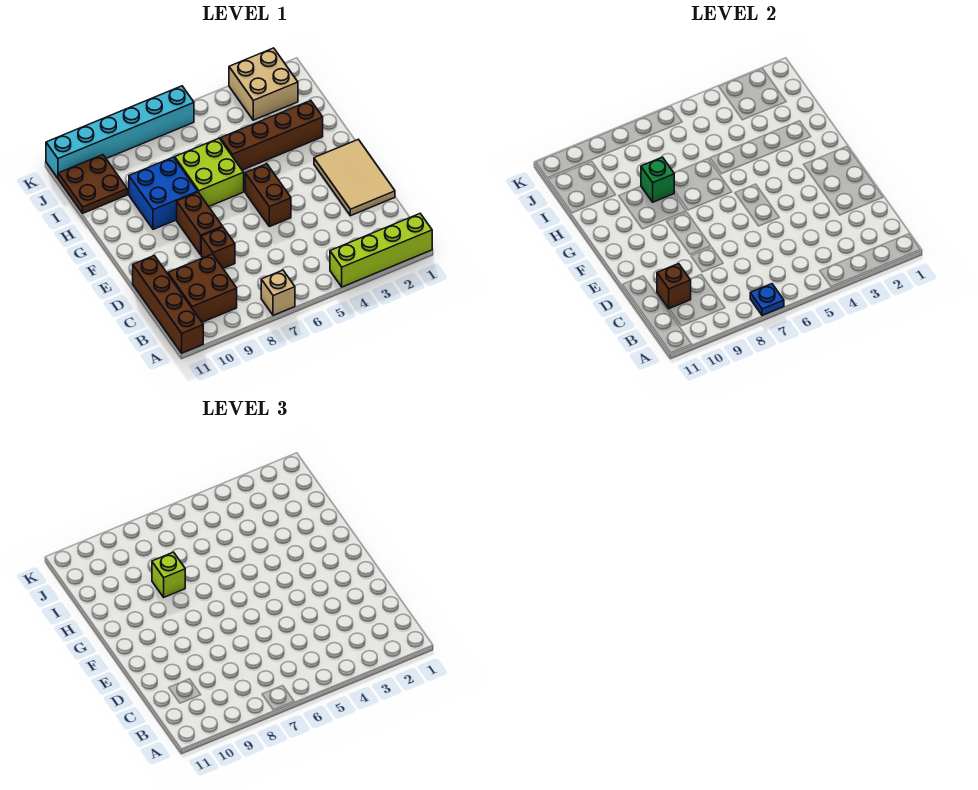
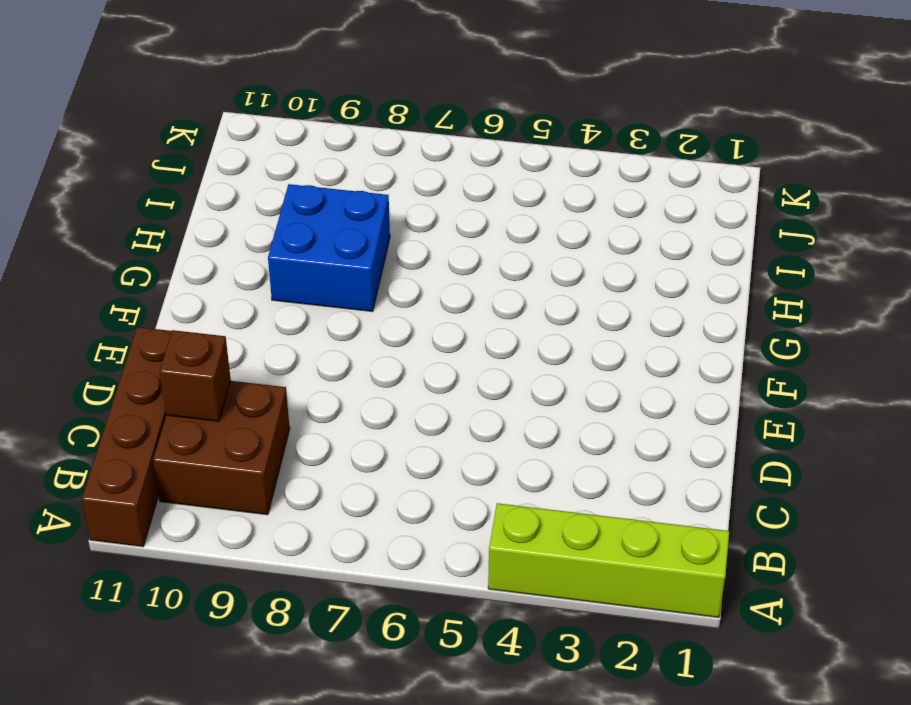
none -> tan 1x1 brick [261,270,295,315]
none -> tan 2x3 tile [314,139,395,216]
none -> brown 1x1 brick [201,227,235,268]

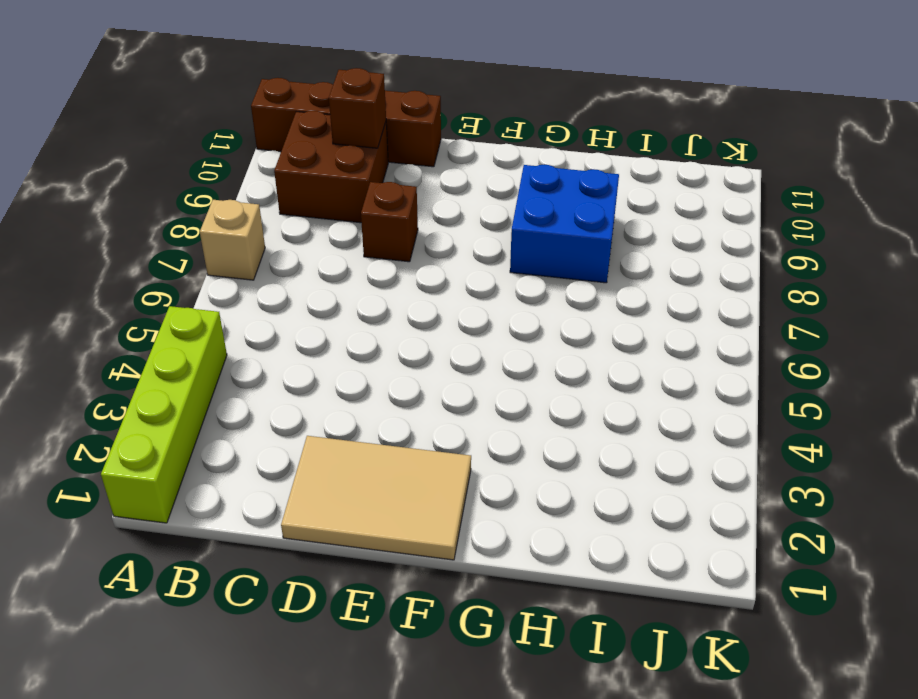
none -> brown 1x2 brick [245,164,291,227]
none -> brown 1x2 brick [177,192,223,255]
none -> lime 2x2 brick [175,139,244,206]

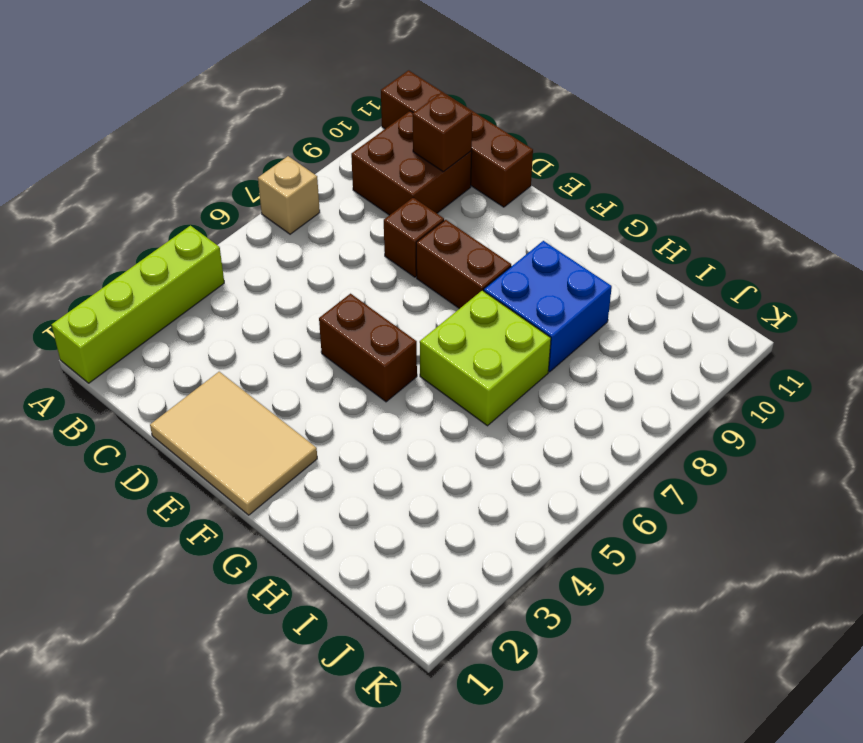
none -> brown 1x4 brick [220,101,323,170]
none -> brown 2x2 plate [58,155,127,213]
none -> tan 2x2 brick [229,48,298,120]

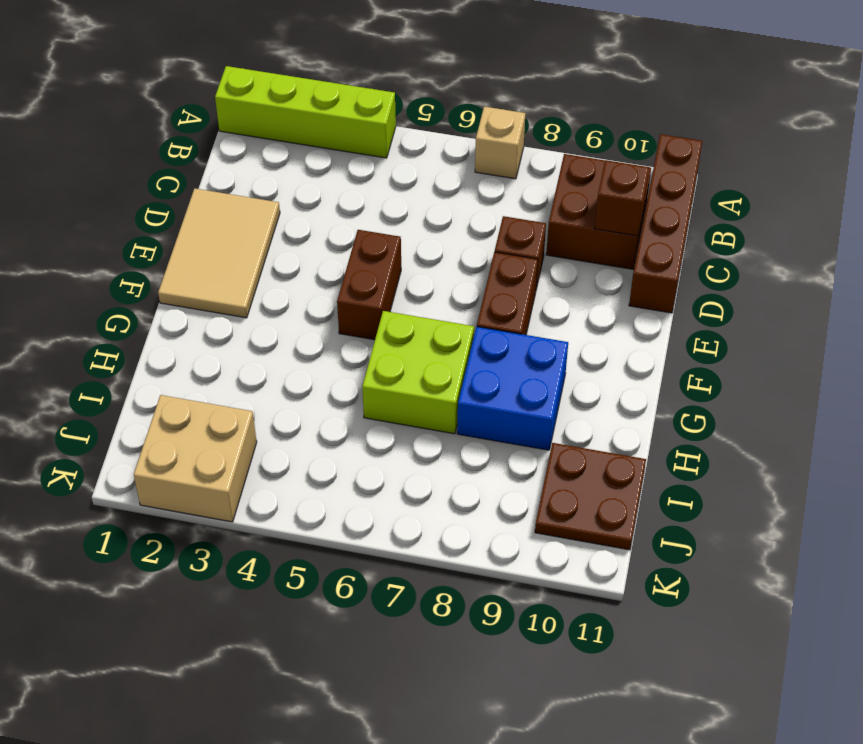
none -> brown 1x4 brick [220,101,323,170]
none -> cyan 1x6 brick [46,86,194,178]
none -> blue 1x1 plate [750,284,784,315]

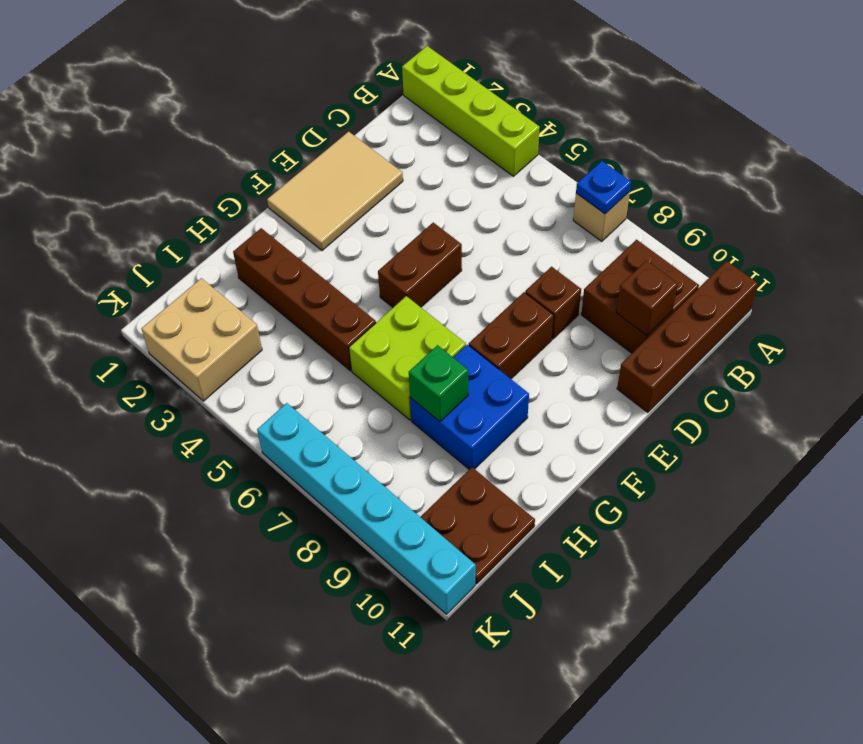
none -> lime 1x1 brick [152,552,185,597]

